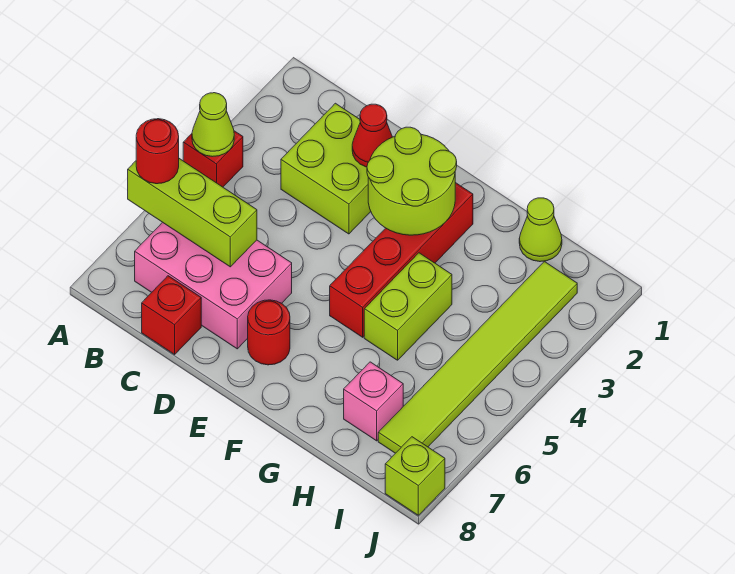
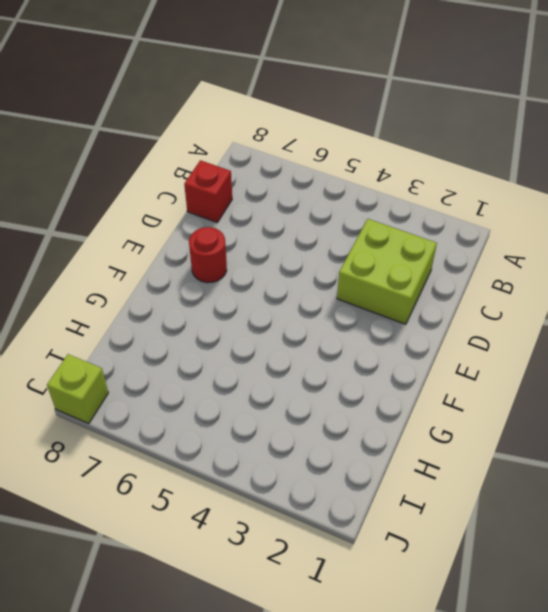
none -> red 1x1 brick [183,131,243,187]
none -> pink 2x3 brick [135,222,292,349]
none -> red 1x4 brick [330,183,473,337]

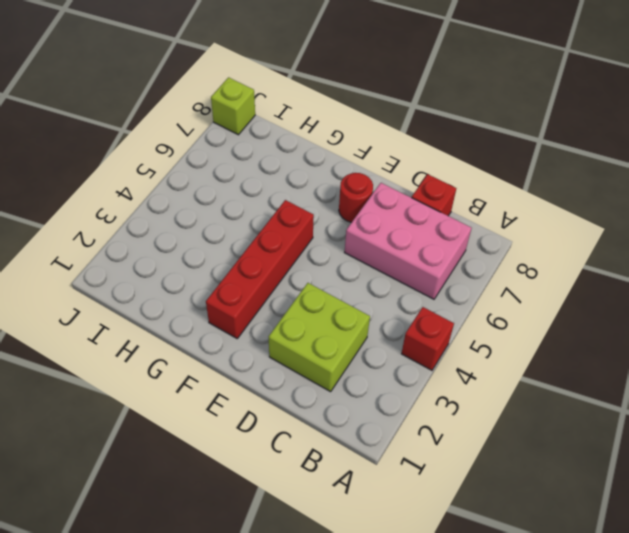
none -> lime 1x2 brick [364,253,452,360]
none -> lime 1x1 cone [519,198,562,262]
none -> pink 1x1 brick [344,362,403,441]

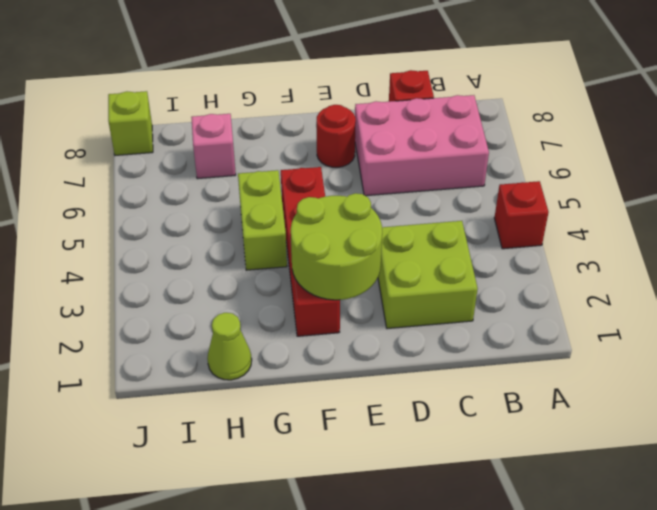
none -> lime 1x6 tile [378,262,577,453]
none -> lime 1x1 cone [192,93,234,157]
none -> lime 1x3 brick [128,159,257,267]

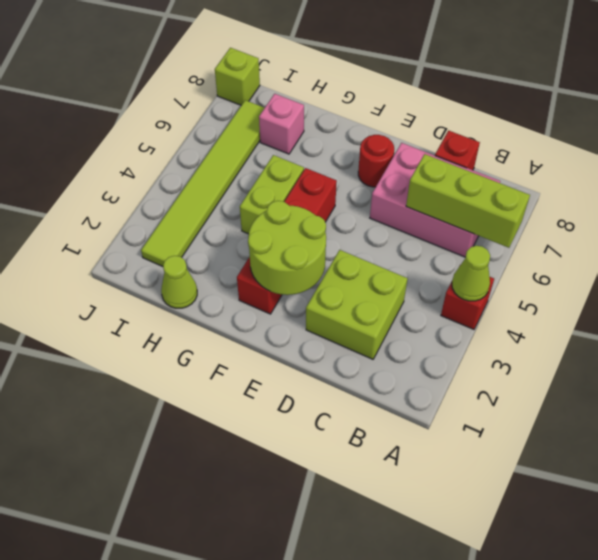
none -> red 1x1 cone [352,104,392,167]
none -> red 1x1 round brick [136,119,179,184]

